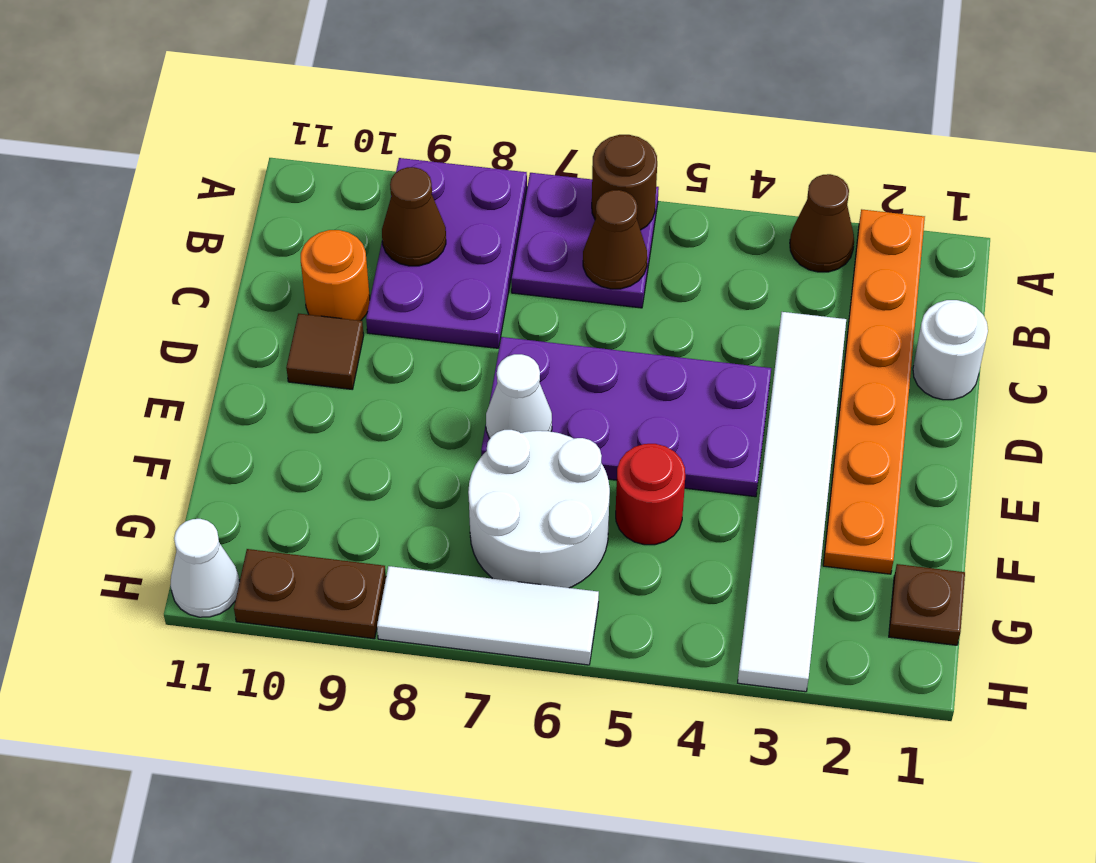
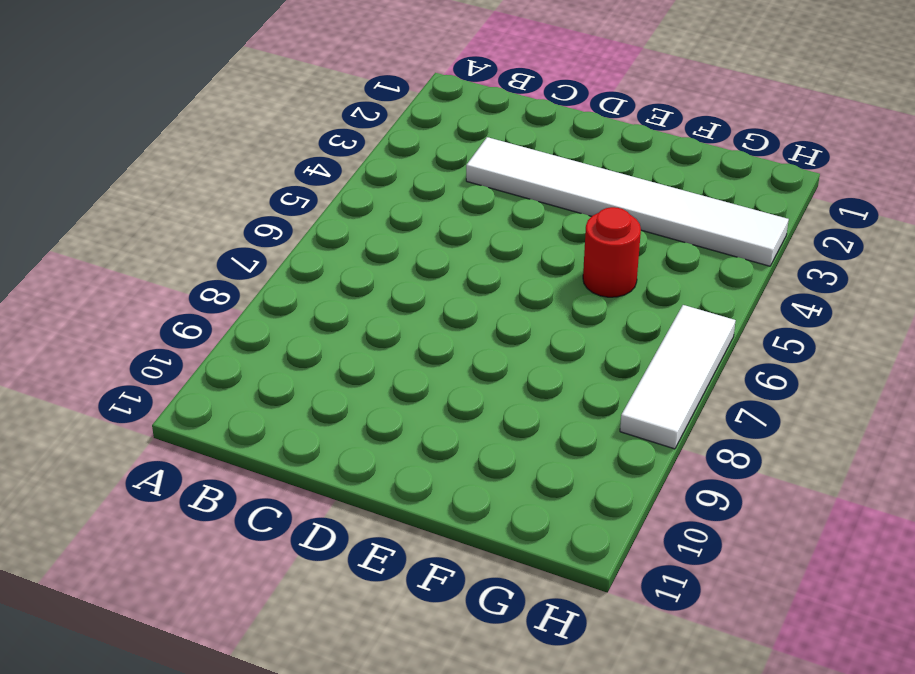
none -> orange 1x6 plate [823,209,925,574]
none -> brown 1x1 cone [790,174,854,272]
none -> purple 2x2 plate [511,173,659,308]

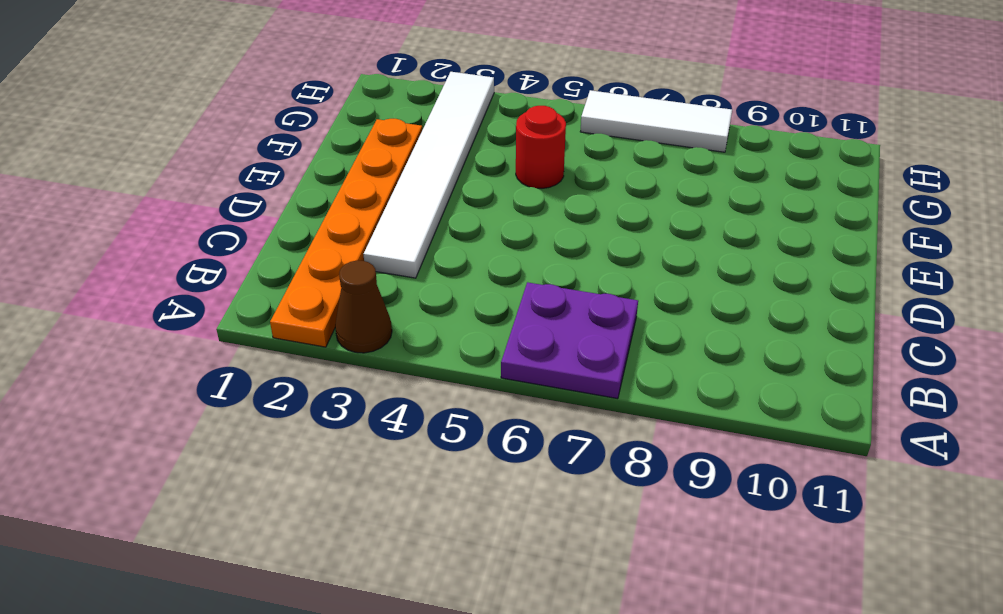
none -> purple 2x3 plate [366,158,527,348]
none -> white 1x1 round brick [913,300,988,400]
none -> orange 1x1 round brick [301,230,370,321]

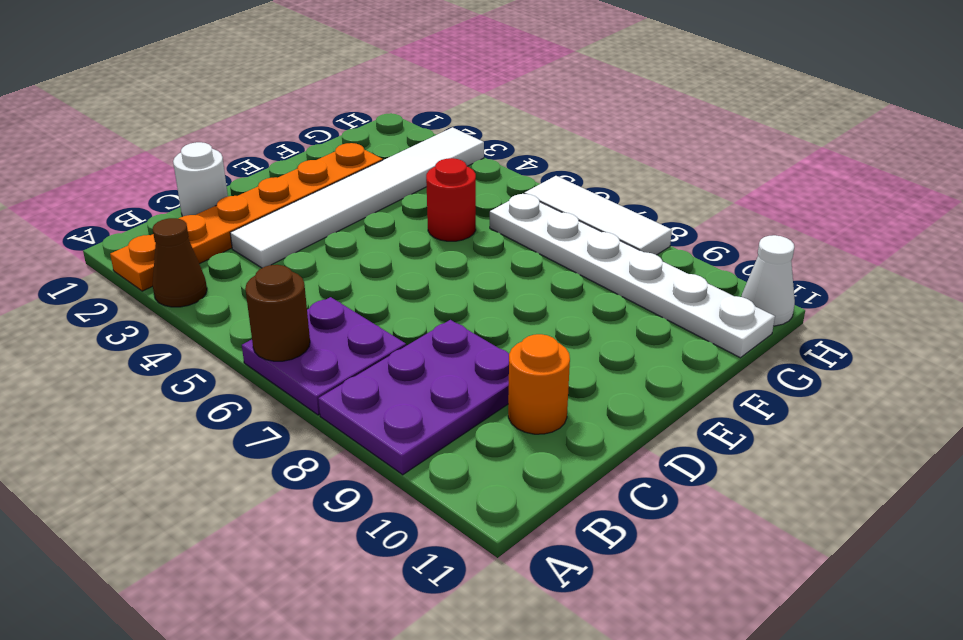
white 1x6 plate [490,194,775,358] -> white 2x2 round brick [468,430,610,588]
none -> purple 2x4 plate [481,337,771,497]
none -> brown 1x1 tile [286,314,364,389]
none -> brown 1x1 plate [889,564,965,645]

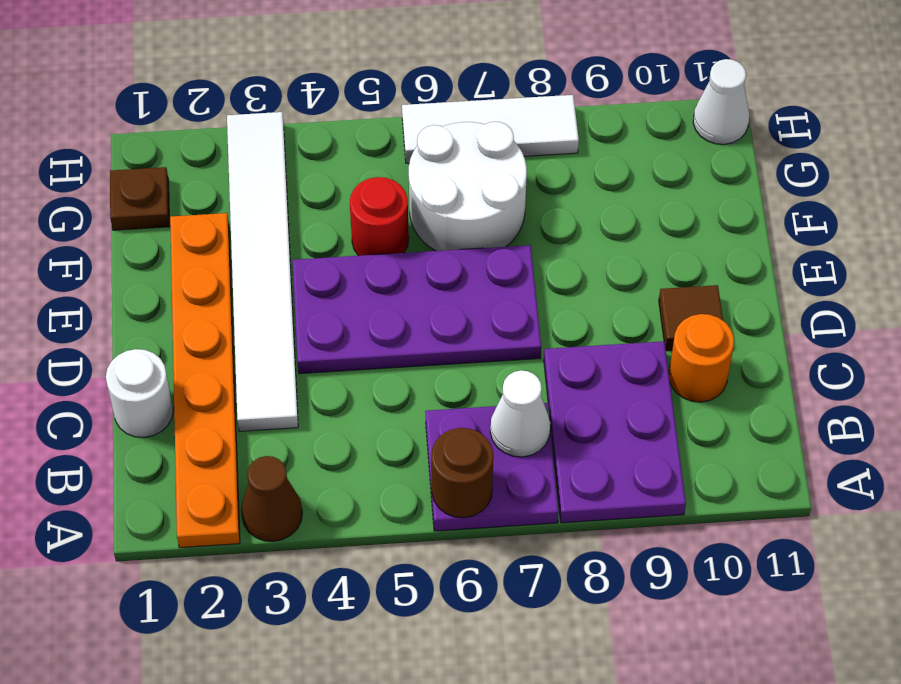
white 1x1 cone [490,370,550,457] -> white 1x1 cone moved to [486,354,552,439]
none -> brown 1x2 plate [234,549,386,639]
none -> brown 1x1 cone [583,190,647,289]
none -> brown 1x1 cone [382,167,446,266]

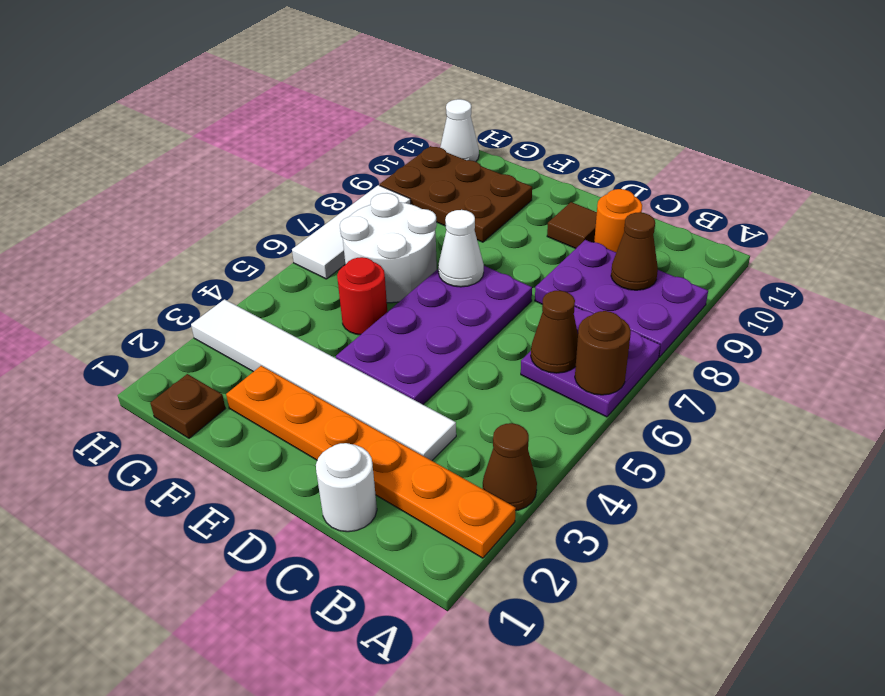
brown 2x3 plate [380,146,532,242] -> brown 1x2 plate [234,549,386,639]

